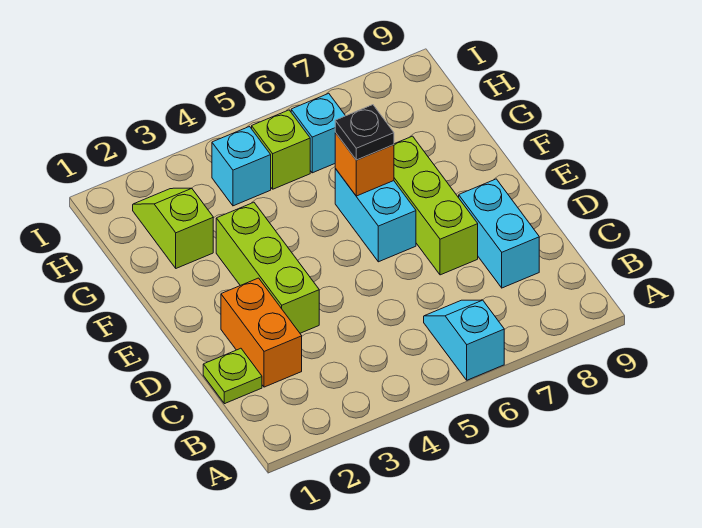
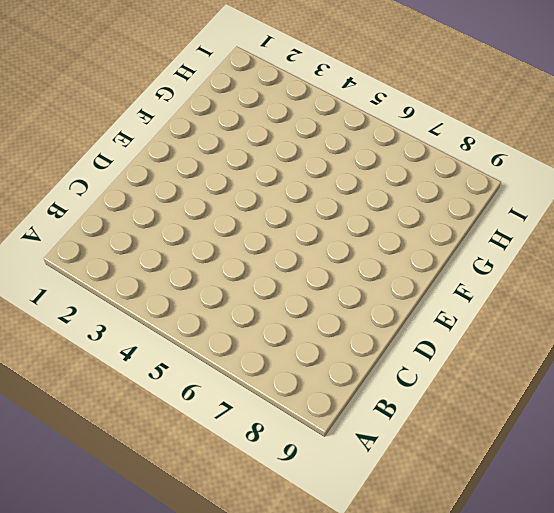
none -> cyan 1x2 slope [424,300,504,380]
none -> lime 1x1 plate [203,348,262,404]
none -> orange 1x2 brick [221,278,302,387]

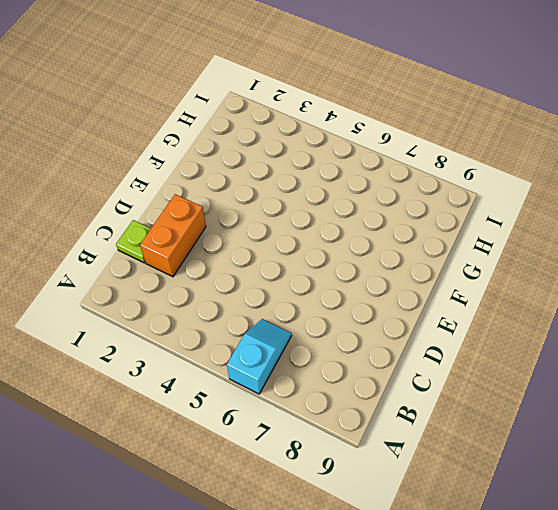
none -> cyan 1x2 brick [459,179,539,288]
none -> lime 1x3 brick [216,202,319,333]
none -> lime 1x3 brick [394,136,478,275]

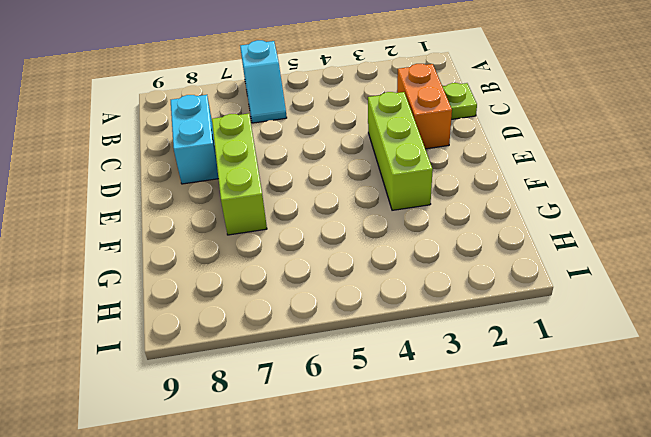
none -> cyan 1x2 brick [335,169,416,262]
none -> lime 1x2 slope [133,188,213,268]
none -> cyan 1x1 brick [212,127,271,206]

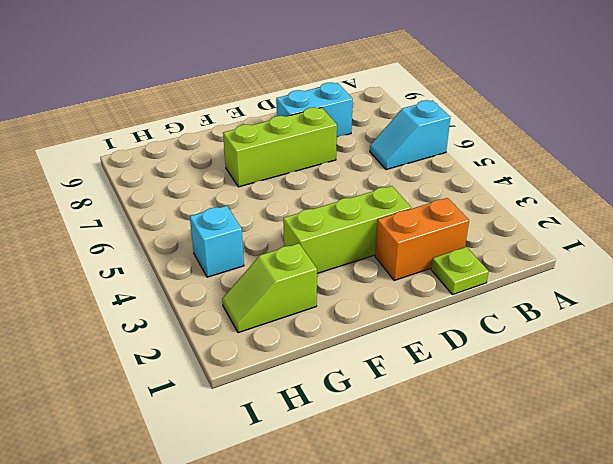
none -> cyan 1x2 brick [335,169,416,262]
none -> lime 1x1 brick [252,110,310,189]
none -> cyan 1x1 brick [291,93,345,173]

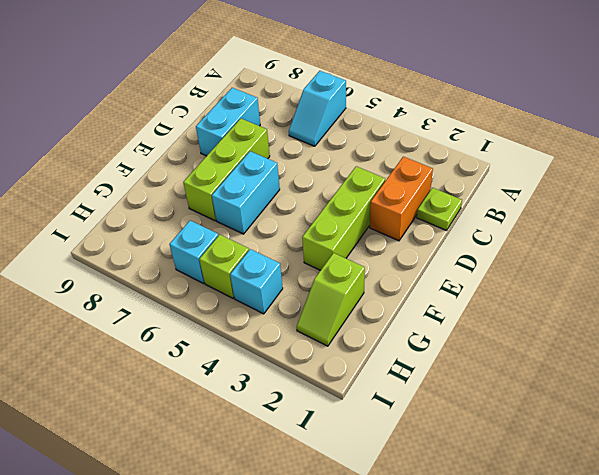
none -> orange 1x1 brick [335,133,394,196]
none -> black 1x1 plate [335,105,394,160]

